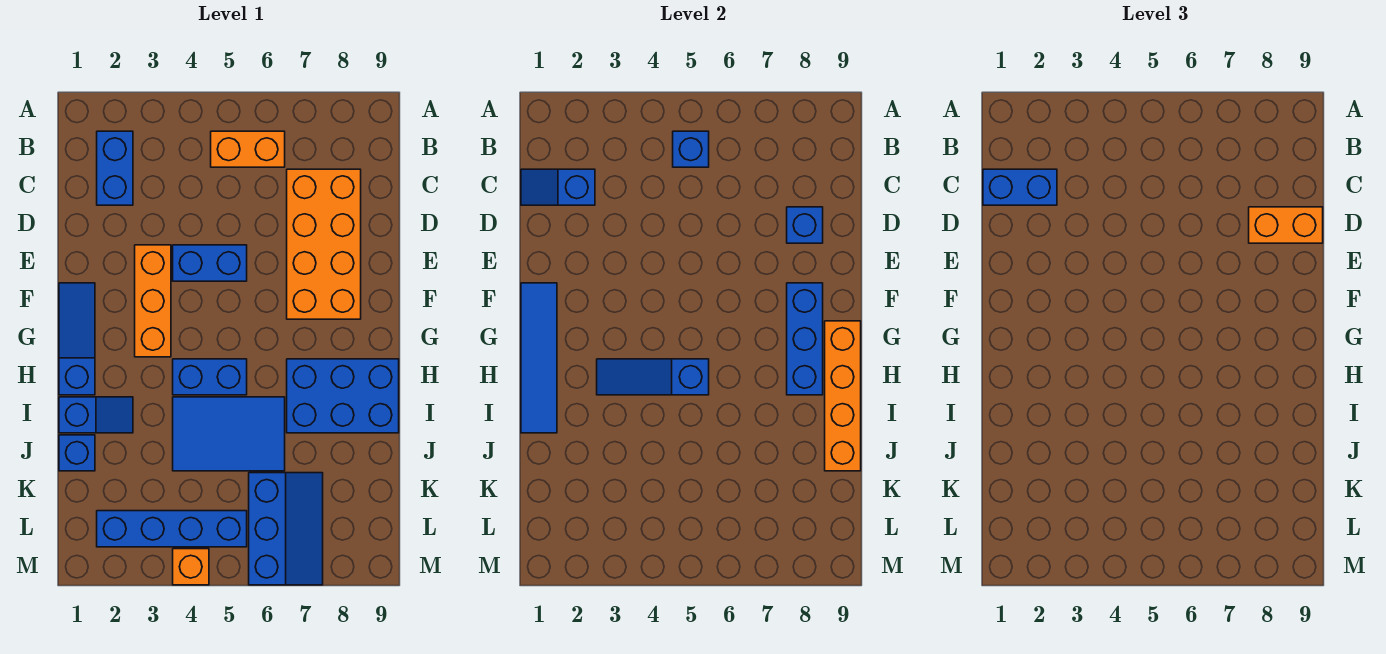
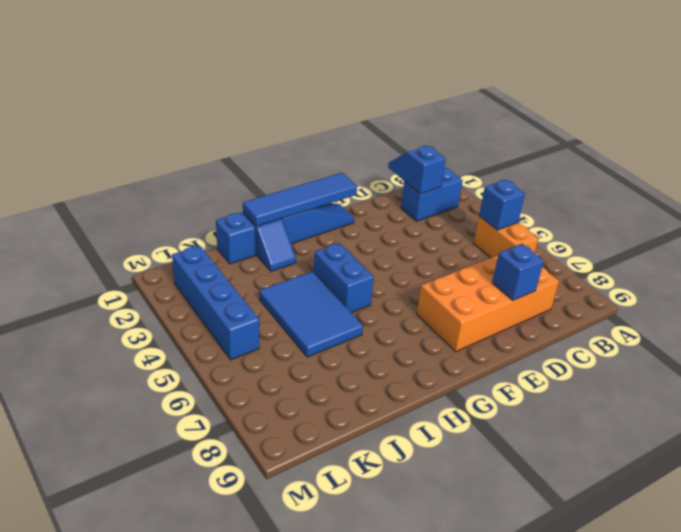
none -> orange 1x3 brick [135,245,171,357]
none -> blue 1x2 brick [173,245,247,281]
none -> blue 2x3 brick [287,359,399,433]

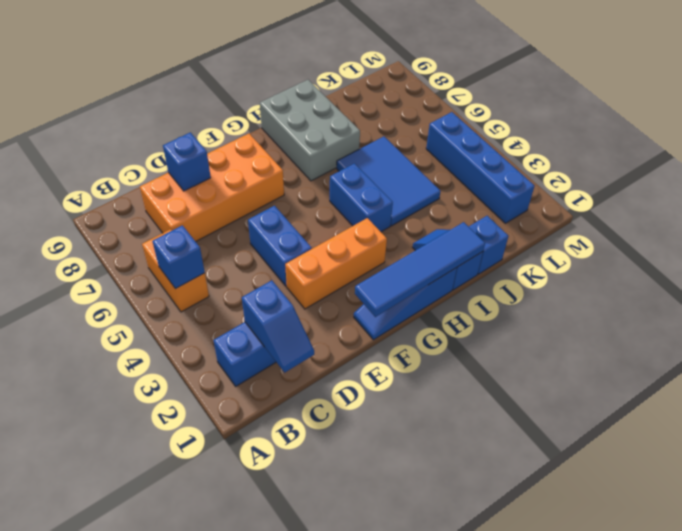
grey 2x3 brick [260,80,360,181] -> blue 2x3 brick [287,359,399,433]
none -> blue 2x3 slope [249,473,323,585]
none -> orange 1x1 brick [173,549,209,585]
none -> blue 1x3 brick [787,283,823,395]

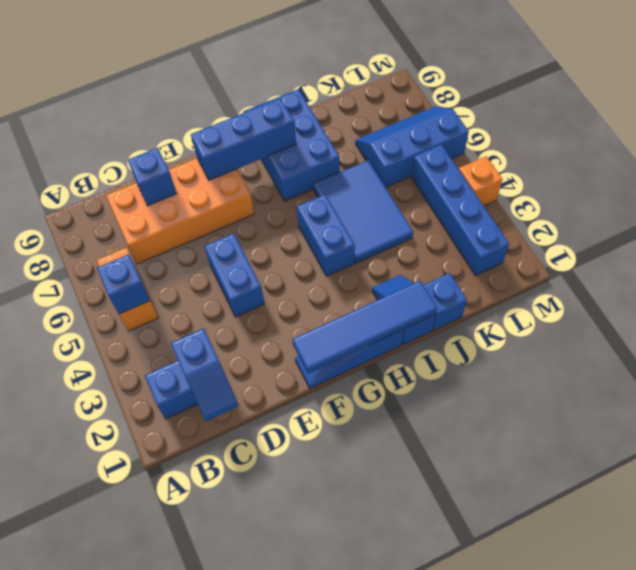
none -> orange 1x3 brick [135,245,171,357]
none -> orange 1x4 brick [825,321,861,471]
none -> blue 1x3 slope [597,359,709,395]

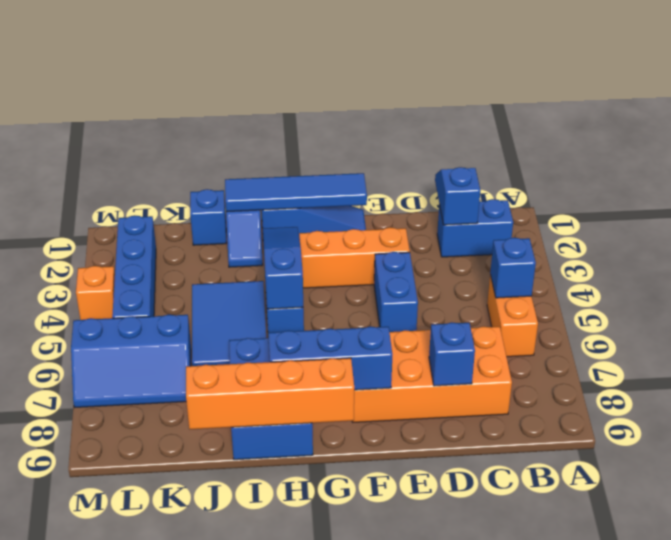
none -> blue 1x2 brick [983,169,1057,205]
none -> orange 1x2 brick [1249,207,1323,243]

